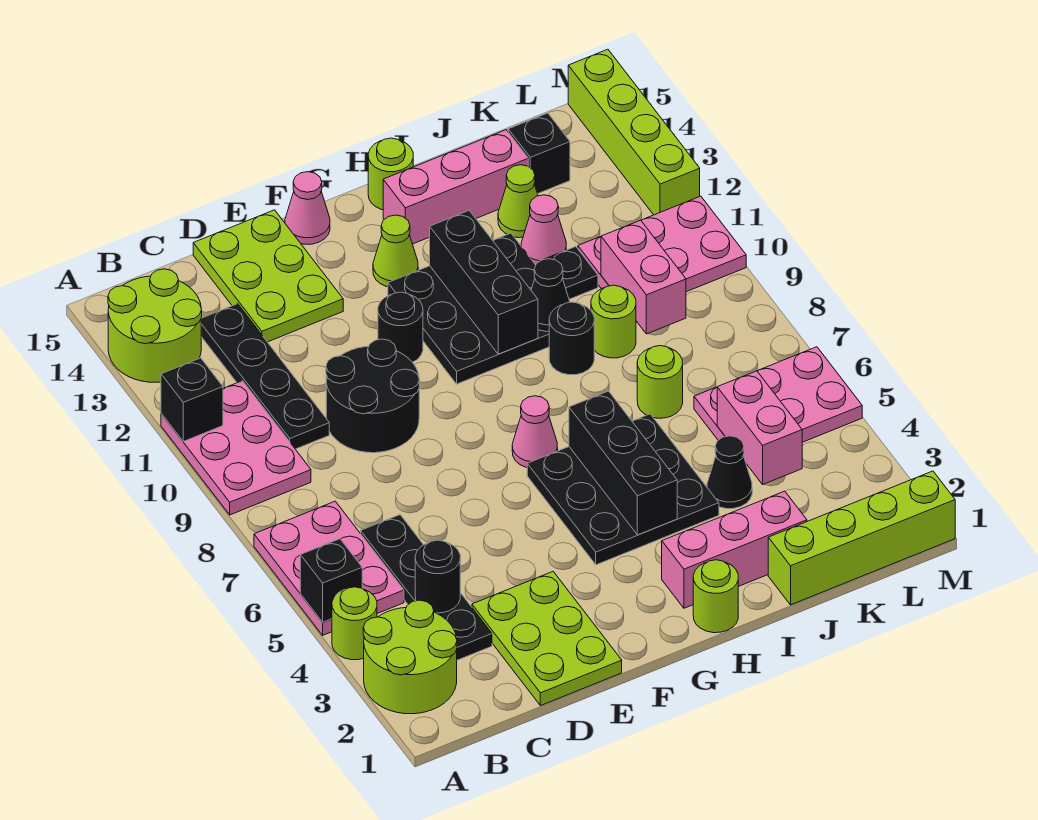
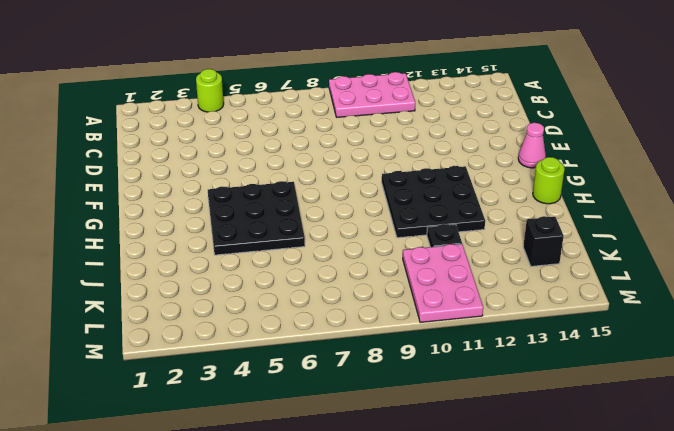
none -> lime 2x2 round brick [363,600,457,714]
none -> pink 2x3 plate [254,501,404,635]
none -> lime 2x2 round brick [108,269,202,382]
none -> black 1x4 plate [361,515,492,660]

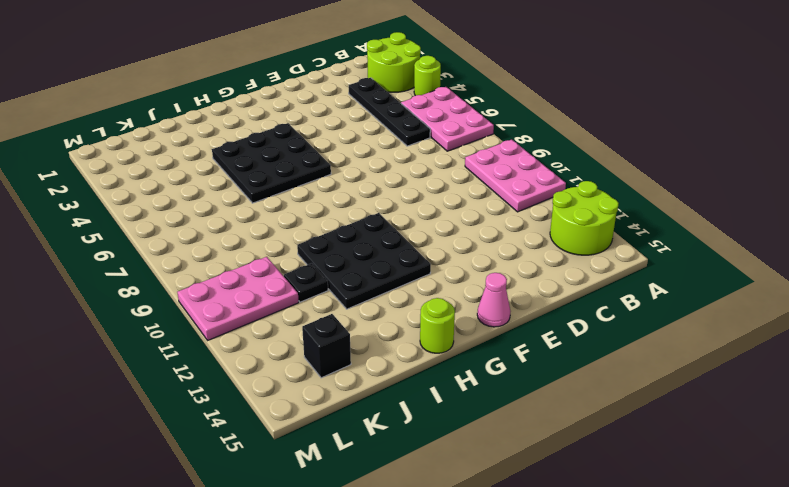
none -> black 1x4 plate [201,304,329,449]
none -> lime 2x3 plate [472,572,622,706]
none -> black 2x2 round brick [326,339,419,453]
none -> lime 2x3 plate [193,210,343,342]

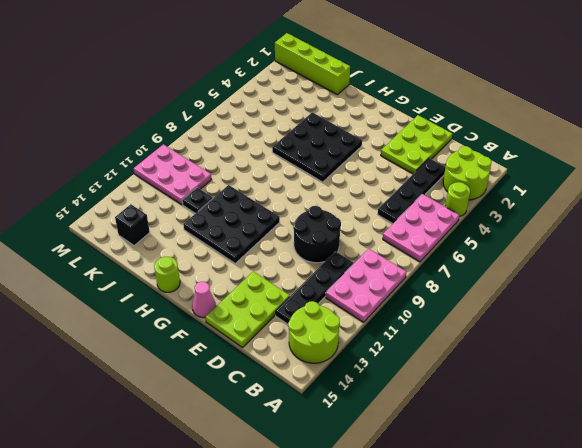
none -> black 1x1 round brick [378,292,423,362]
none -> pink 1x1 cone [512,396,558,467]
none -> lime 1x1 cone [373,215,418,287]
none -> lime 1x1 round brick [693,560,738,633]

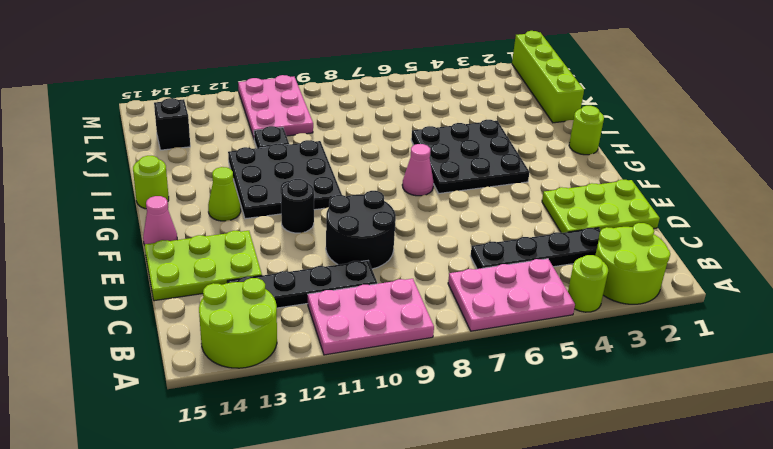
none -> pink 1x3 brick [662,491,807,608]
none -> pink 1x3 brick [383,130,528,244]
none -> black 1x1 round brick [549,302,594,375]
none -> black 1x1 cone [707,436,752,509]

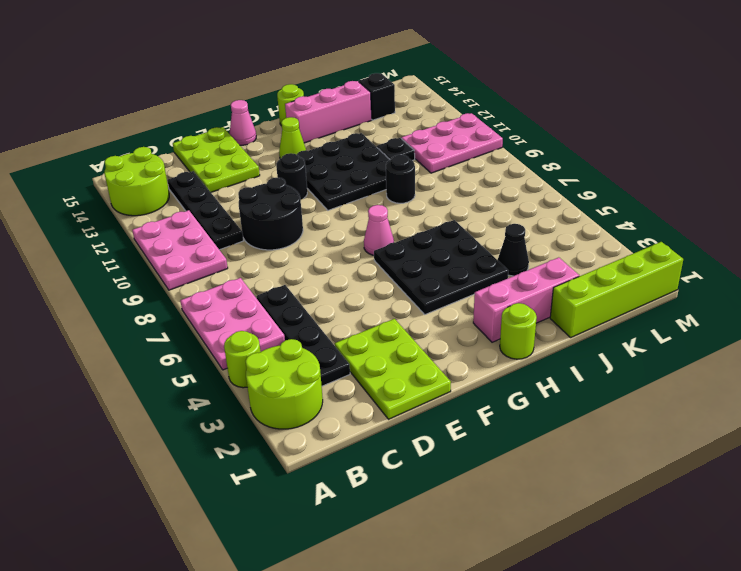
none -> lime 1x1 round brick [637,346,683,418]
none -> lime 1x1 round brick [591,285,636,358]
none -> pink 1x1 cone [521,195,566,265]
none -> lime 1x1 cone [498,165,538,238]

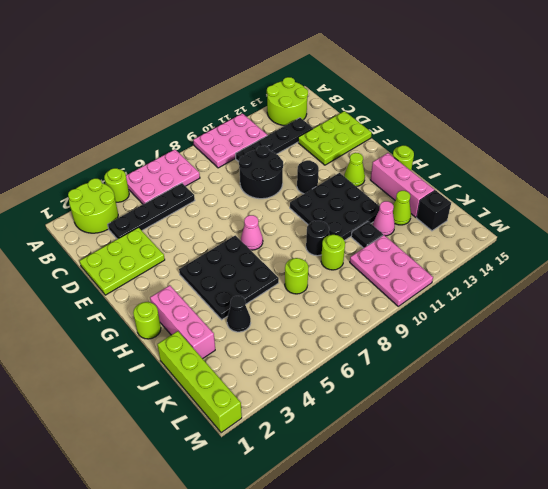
none -> pink 1x1 cone [285,172,330,244]
none -> pink 2x3 plate [694,347,862,465]
none -> lime 1x4 brick [568,49,700,215]
none -> black 1x1 brick [300,539,362,622]

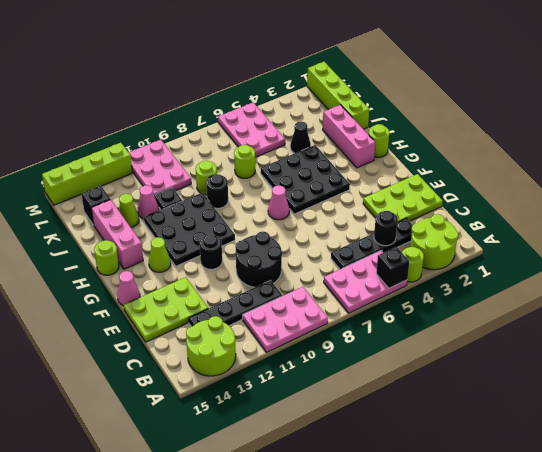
none -> black 1x1 brick [161,358,223,441]
none -> black 1x3 brick [569,391,677,535]
none -> black 1x3 brick [430,211,538,354]
none -> black 1x1 cone [531,259,570,332]

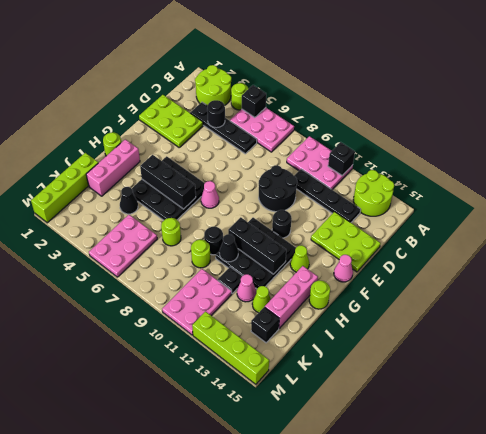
none -> pink 1x2 brick [717,371,802,484]
none -> pink 1x2 brick [601,220,686,334]

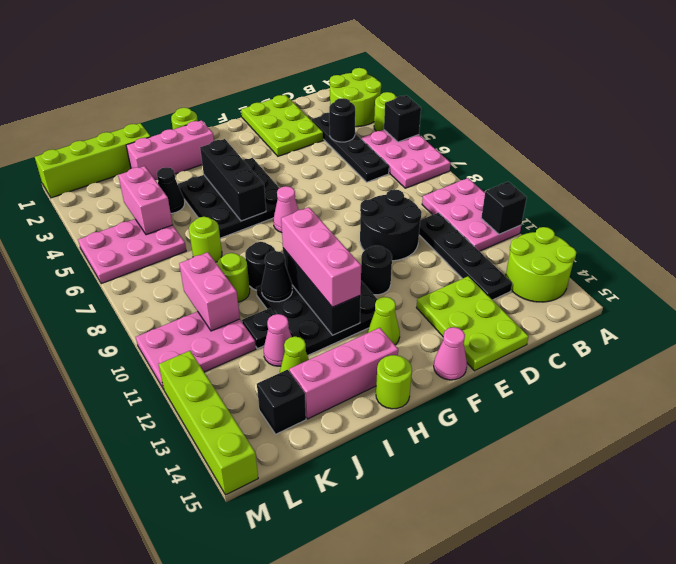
pink 1x3 brick [281,207,361,307] -> none

